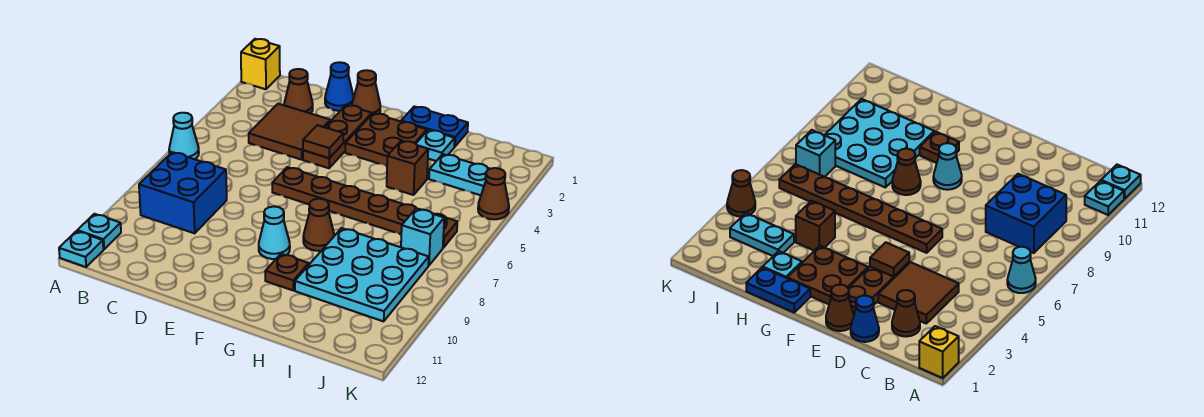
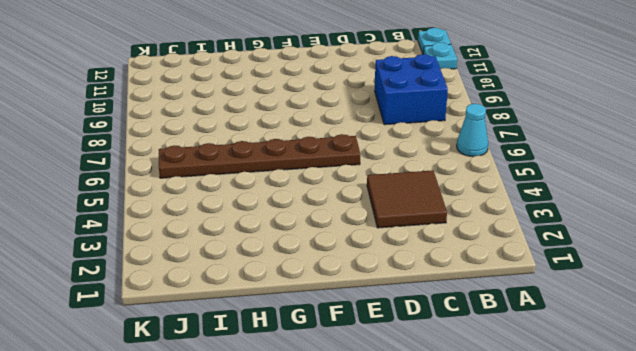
none -> yellow 1x1 brick [241,39,280,89]
none -> brown 1x1 cone [284,69,313,113]
none -> blue 1x1 cone [325,62,354,111]

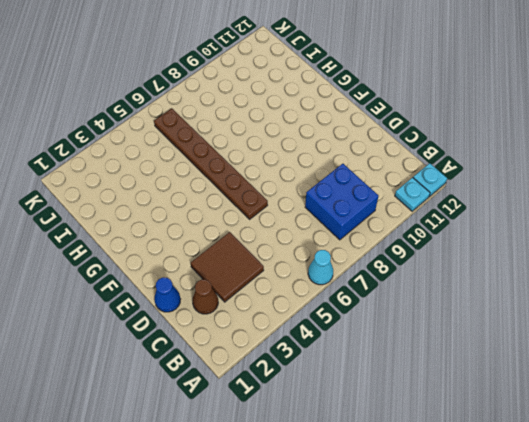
none -> yellow 1x1 brick [241,39,280,89]
none -> brown 1x1 cone [352,70,380,114]
none -> brown 1x3 plate [303,105,372,168]

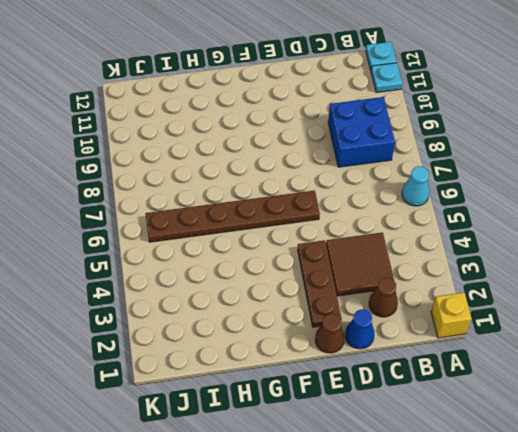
none -> brown 2x2 plate [345,113,427,166]
none -> cyan 1x1 cone [259,206,290,259]
none -> blue 1x2 plate [401,106,468,147]

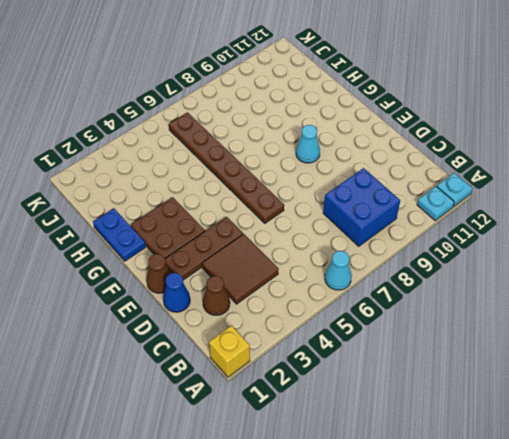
none -> brown 1x1 cone [303,199,334,251]
none -> brown 1x1 plate [265,254,309,290]
none -> cyan 1x1 plate [416,130,455,161]

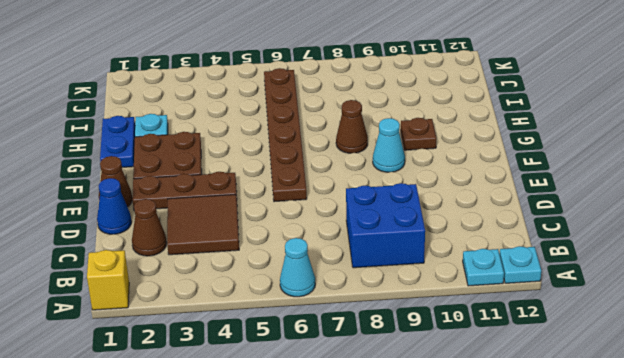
none -> brown 1x1 brick [387,141,428,195]
none -> cyan 3x3 plate [295,228,429,321]
none -> cyan 1x2 plate [429,154,490,195]

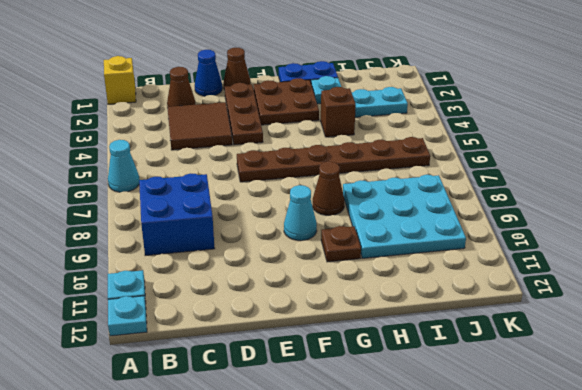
none -> cyan 1x1 brick [401,208,444,266]
none -> brown 1x1 cone [478,168,509,219]
none -> brown 1x1 tile [303,125,343,158]

